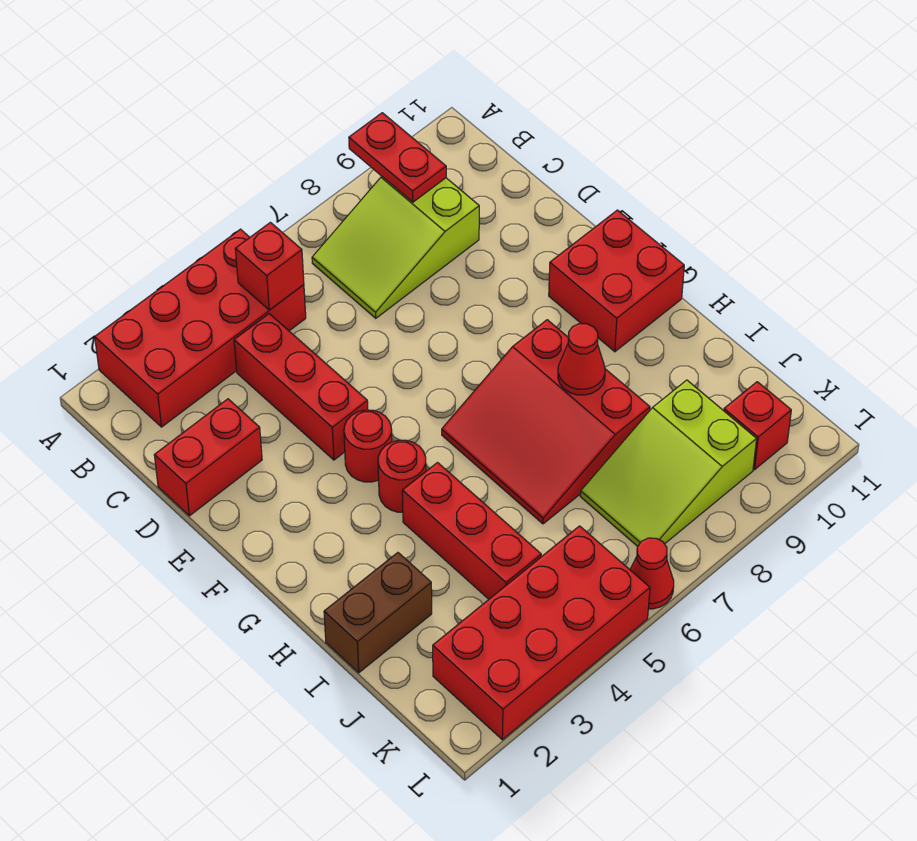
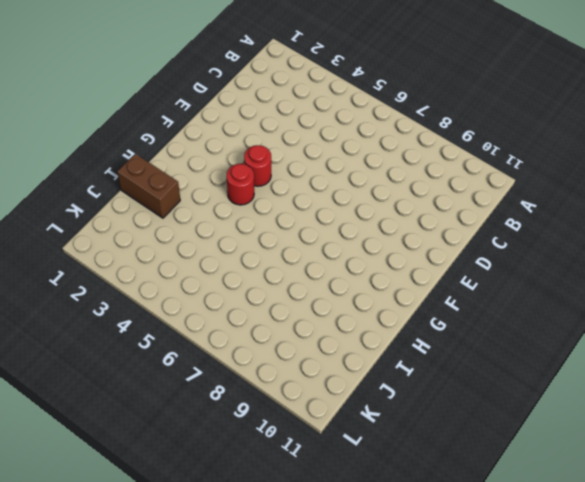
none -> red 2x4 brick [95,229,306,427]
none -> lime 2x3 slope [312,177,479,318]
none -> red 1x3 brick [234,314,368,460]

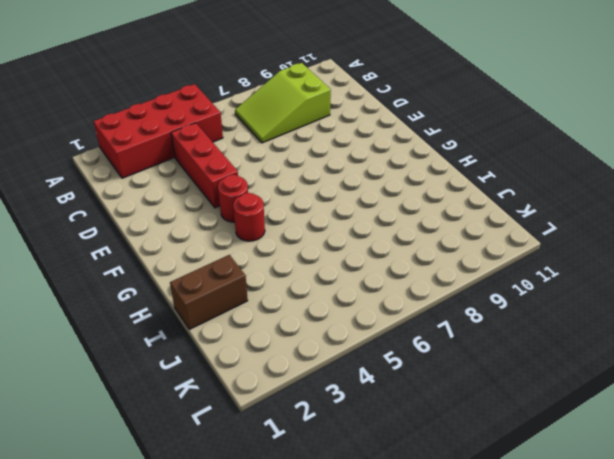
none -> red 1x2 brick [154,399,262,516]
none -> red 2x2 brick [549,210,684,352]
none -> red 3x3 slope [442,320,650,524]

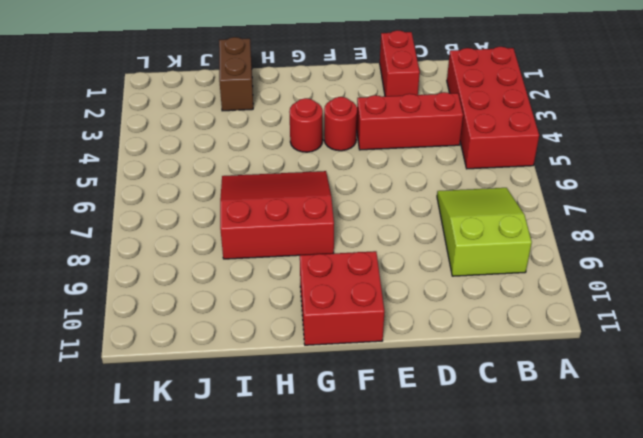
none -> red 1x3 brick [402,463,541,599]
none -> lime 2x3 slope [580,380,757,546]
none -> red 2x4 brick [433,526,650,740]

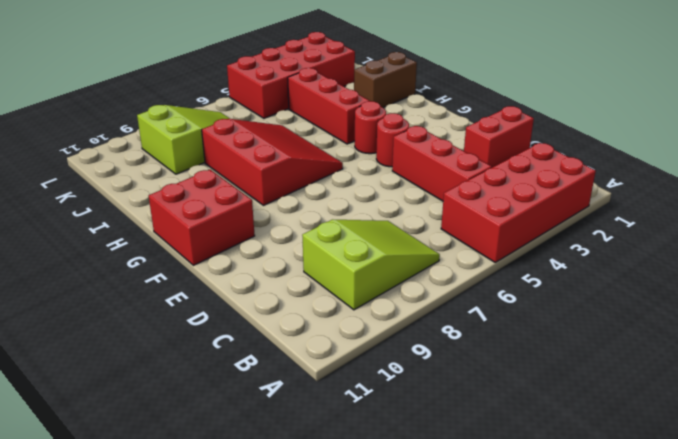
none -> red 1x1 brick [724,382,791,470]
none -> red 1x1 cone [630,538,674,609]
none -> red 1x2 plate [349,113,446,202]

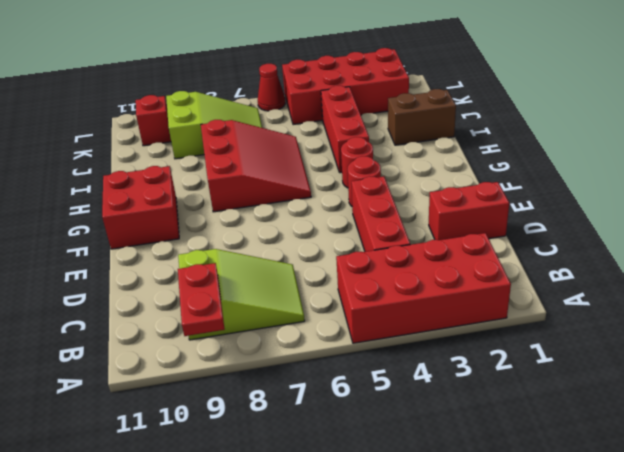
none -> red 1x1 brick [235,222,304,310]
none -> red 1x1 cone [558,324,605,395]

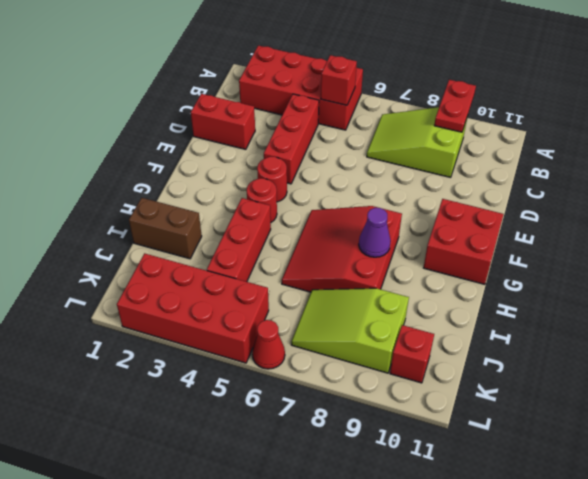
purple 1x1 cone [359,208,391,257] -> red 1x1 cone [558,324,605,395]

